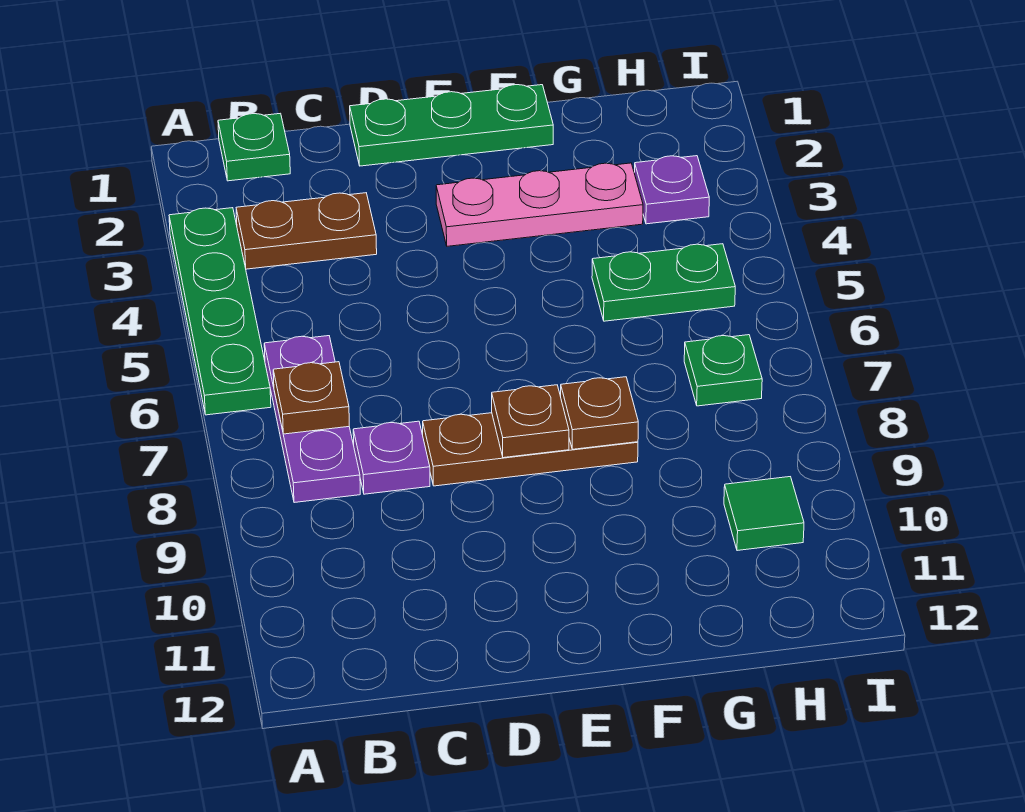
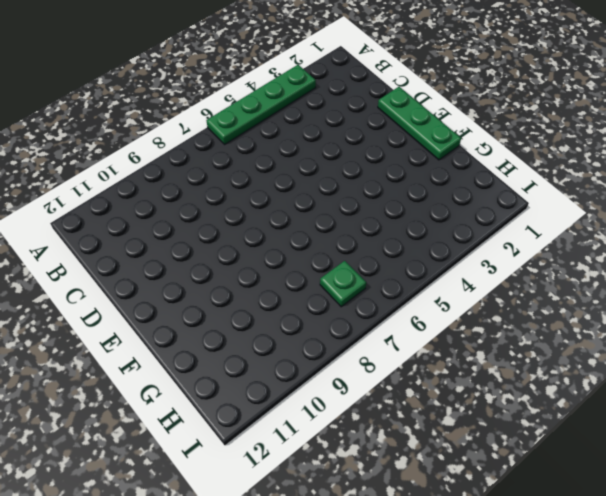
none -> green 1x1 plate [218,113,290,181]
none -> brown 1x2 plate [236,193,377,269]
none -> purple 1x3 plate [264,336,360,503]

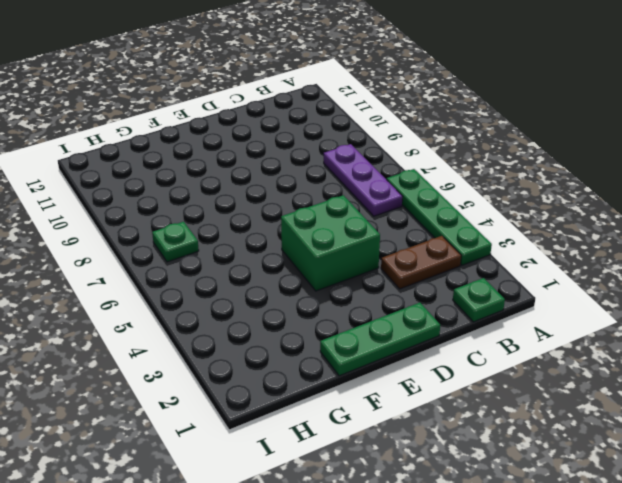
green 2x2 brick [281,195,380,291] -> none
none -> purple 1x1 plate [353,421,430,494]
none -> brown 1x3 plate [423,413,638,486]
none -> pink 1x3 plate [436,163,643,246]

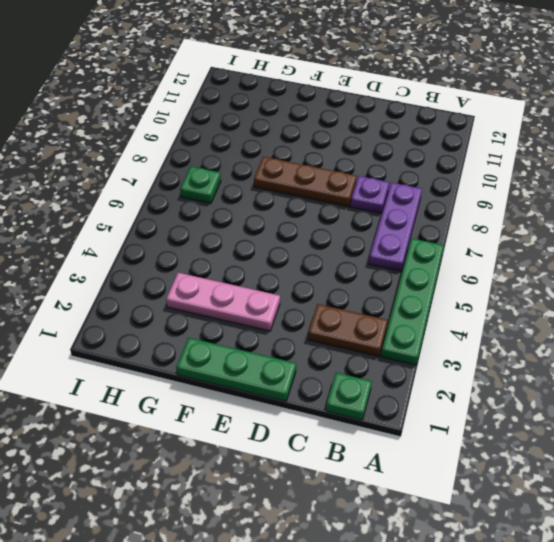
none -> green 1x2 plate [592,244,735,321]
none -> purple 1x1 plate [634,156,709,224]
none -> green 1x1 tile [724,477,804,551]

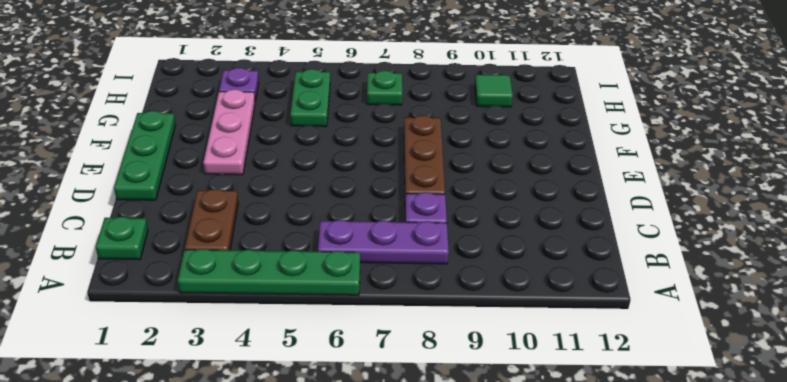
none -> brown 1x1 plate [273,362,349,434]
none -> brown 1x1 plate [492,385,569,458]
none -> brown 1x1 plate [561,377,638,449]

